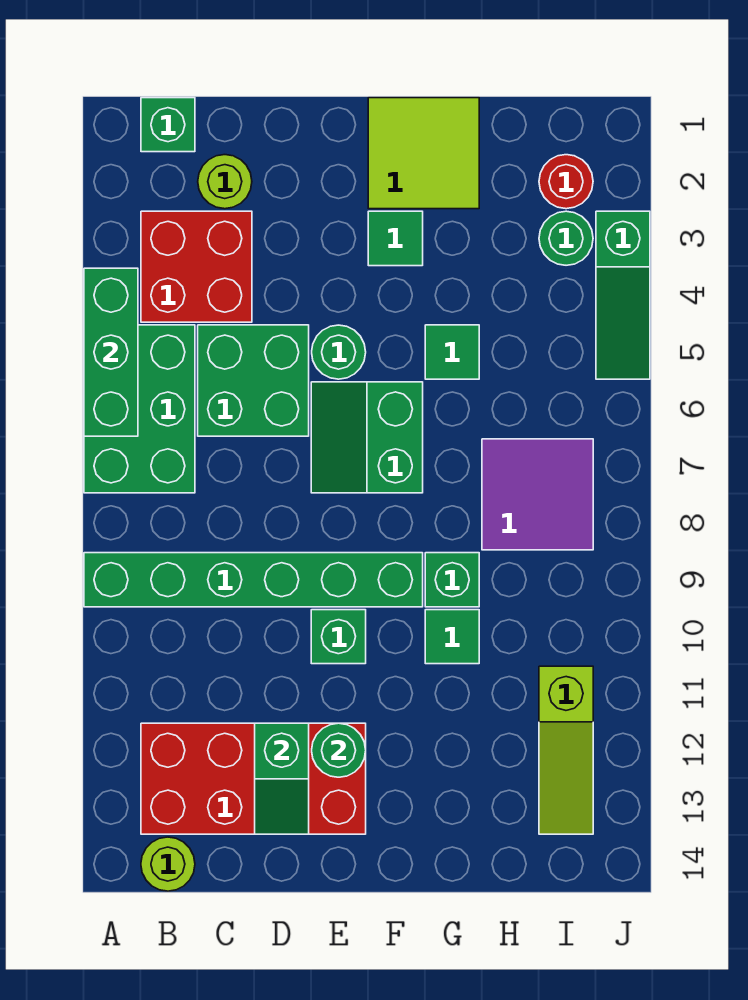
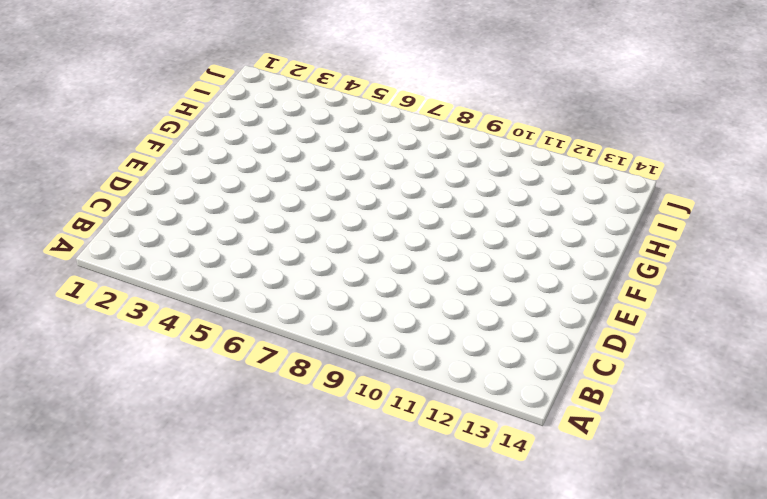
none -> green 2x3 brick [84,325,195,493]
none -> green 1x6 brick [84,553,423,607]
none -> green 1x1 brick [141,98,195,152]

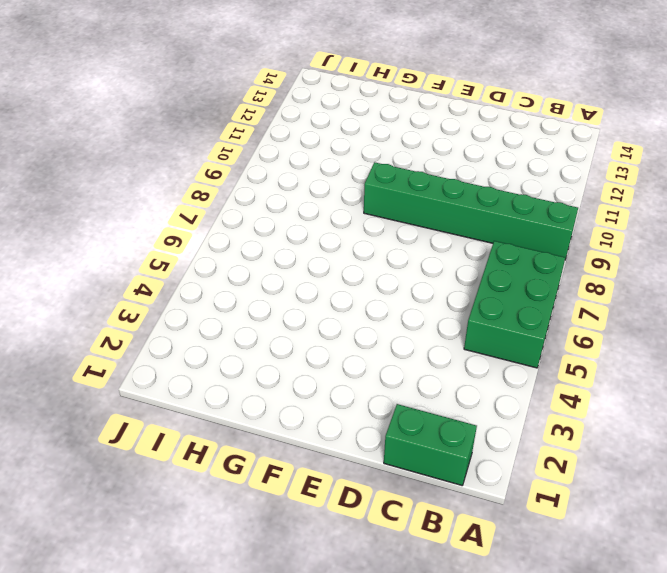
green 1x2 brick [384,404,477,485] -> green 1x1 brick [141,98,195,152]
none -> red 2x2 brick [141,211,252,322]
none -> red 2x4 brick [141,723,366,834]
none -> lime 1x1 round brick [141,837,195,891]

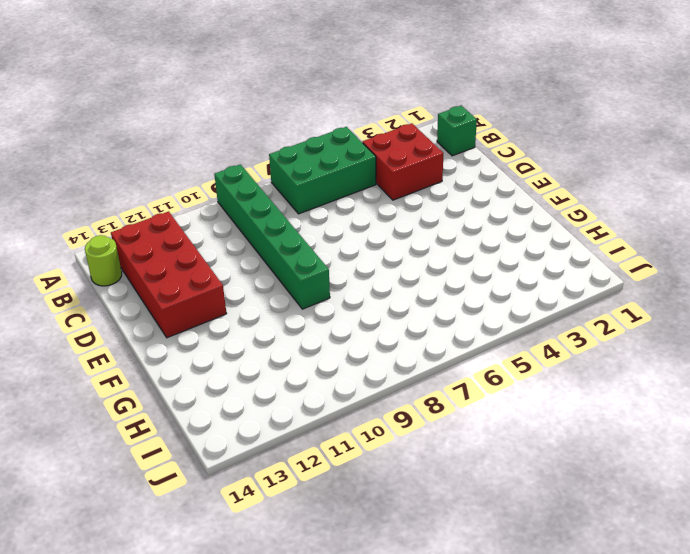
none -> lime 1x1 round brick [198,155,252,209]
none -> green 2x2 brick [198,325,309,436]
none -> green 1x1 round brick [312,325,366,379]

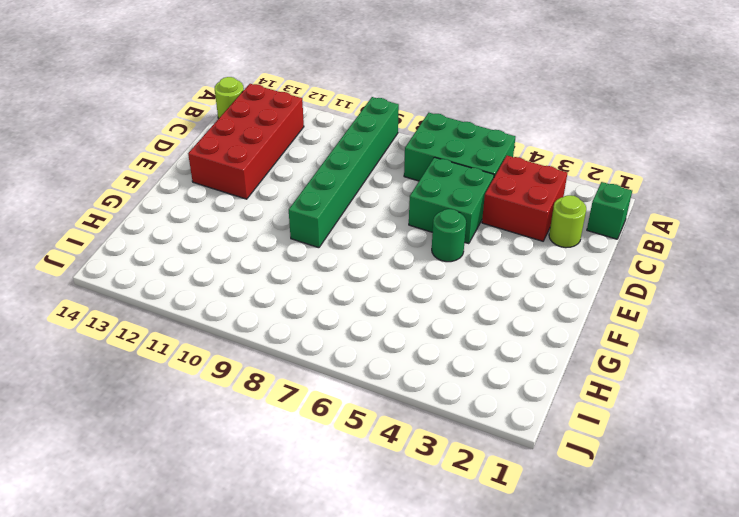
none -> green 2x2 slope [311,382,423,493]
none -> green 1x1 brick [311,610,366,664]
none -> lime 2x2 tile [368,98,479,209]

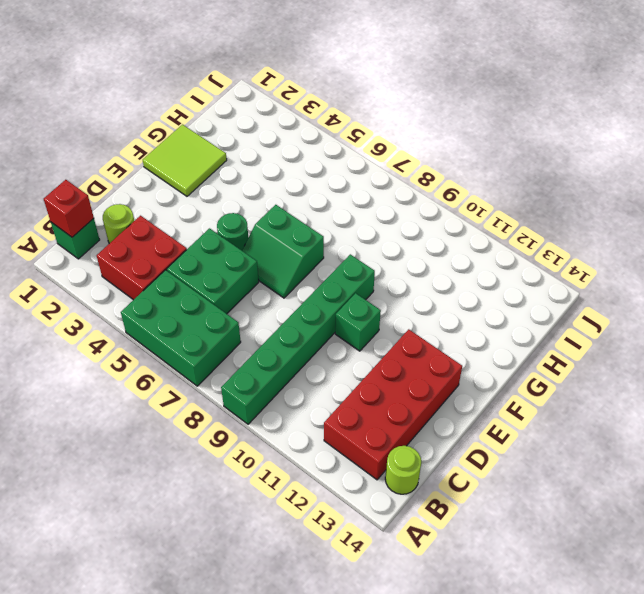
red 1x1 brick [44,180,94,237] -> none
none -> green 1x1 tile [368,211,423,266]
none -> green 1x1 tile [425,325,479,379]
none -> green 1x1 brick [425,553,479,607]

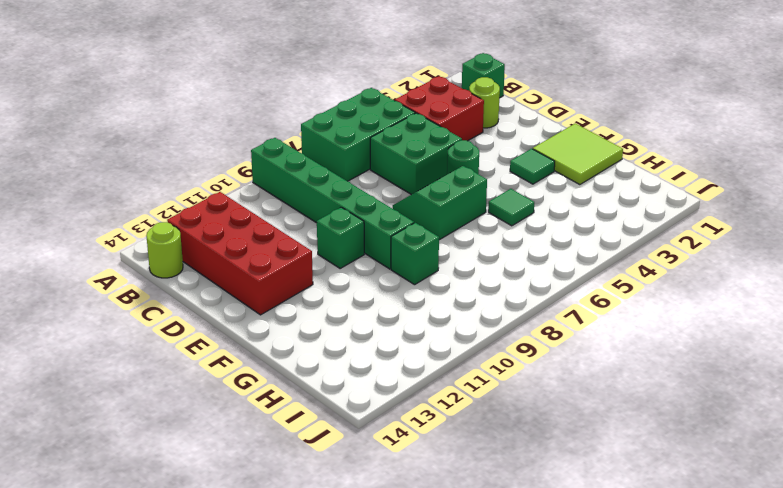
none -> green 1x1 tile [425,610,479,664]
none -> purple 2x2 tile [482,439,593,550]
none -> red 1x1 round brick [539,155,593,209]

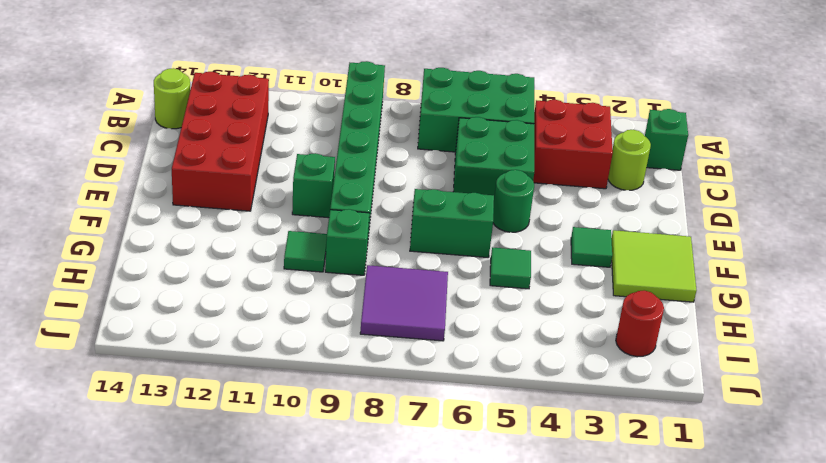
none -> green 1x1 round brick [539,211,593,265]
none -> lime 1x3 slope [539,666,593,834]
none -> green 1x3 slope [596,211,650,379]

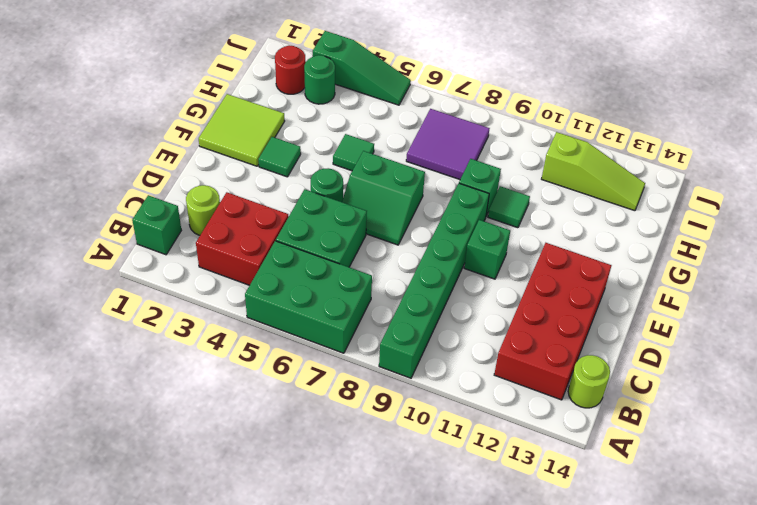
none -> green 1x3 brick [84,268,138,436]
none -> green 1x2 slope [255,723,309,834]
none -> green 1x1 round brick [312,723,366,777]

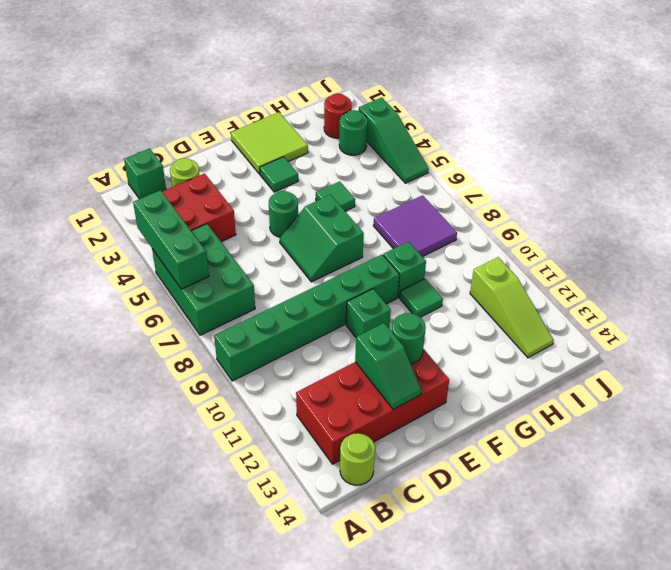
none -> green 2x2 brick [198,325,309,436]

